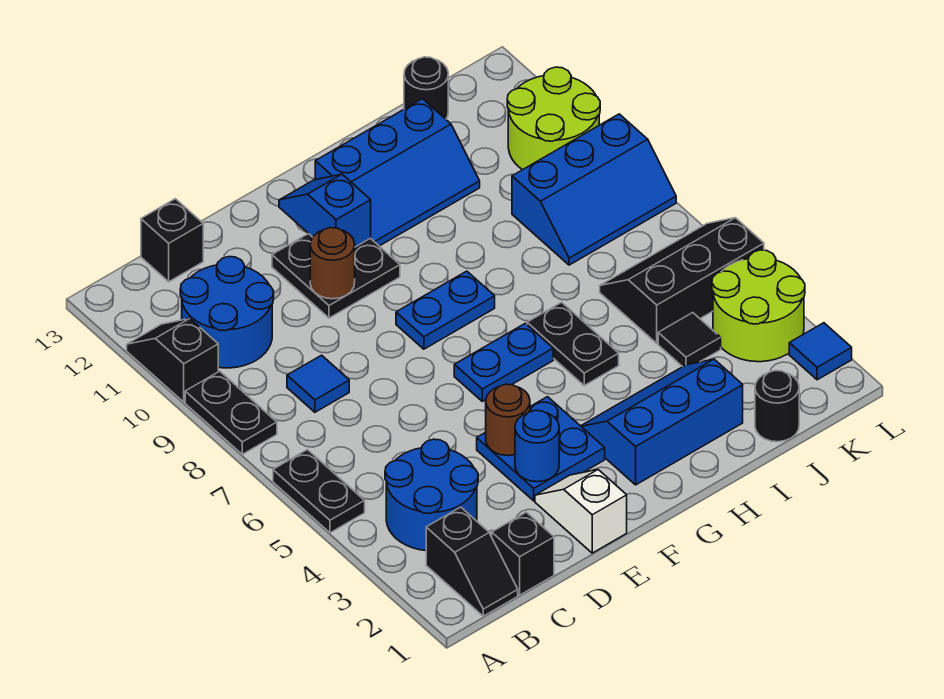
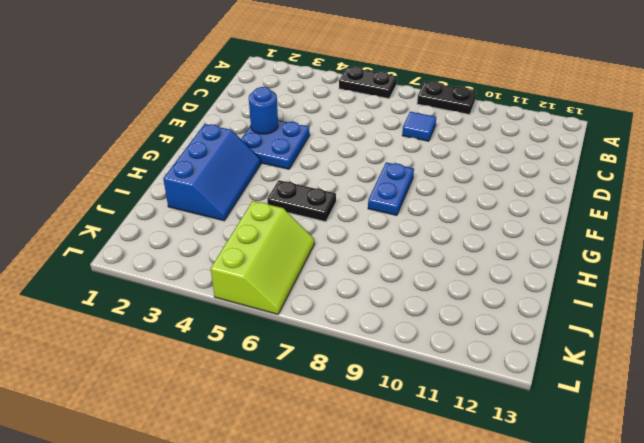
lime 2x3 slope [211,201,315,314] -> black 2x3 slope [600,218,764,343]
none -> black 1x2 slope [127,318,218,402]
none -> black 1x2 slope [426,507,518,616]
none -> blue 2x2 round brick [385,439,478,551]

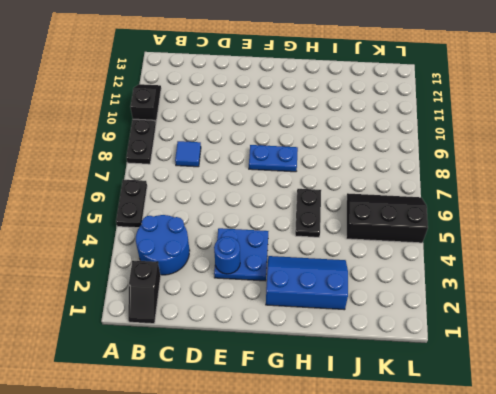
none -> blue 2x2 round brick [180,257,274,368]
none -> black 1x1 brick [492,512,554,595]
none -> black 1x1 brick [141,199,203,282]

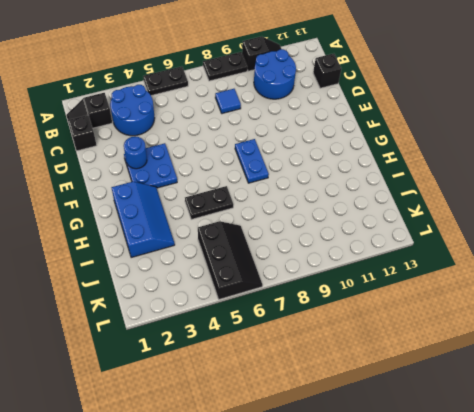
none -> white 1x2 slope [535,470,627,553]
none -> black 2x2 plate [272,234,400,318]
none -> blue 1x2 plate [454,323,553,401]

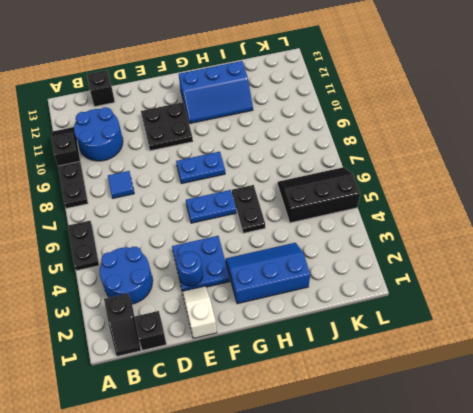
none -> black 1x1 round brick [755,371,799,442]
none -> black 1x1 tile [658,313,721,367]
none -> blue 2x3 slope [512,114,676,265]

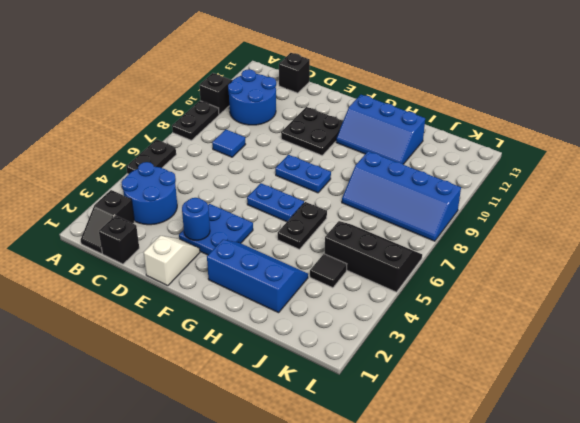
blue 2x4 slope [342,151,461,241] -> blue 2x3 slope [512,114,676,265]
none -> black 1x1 round brick [755,371,799,442]
none -> black 1x1 round brick [404,57,448,119]
none -> lime 2x2 round brick [712,250,805,362]

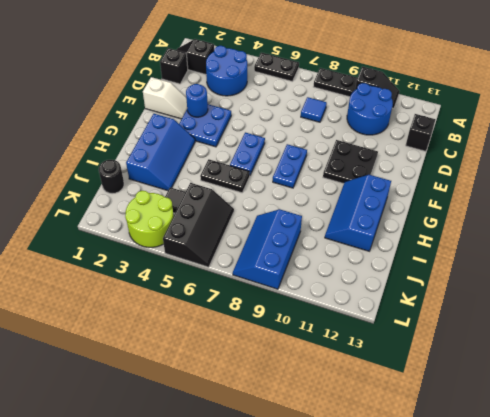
none -> black 1x1 round brick [404,57,448,119]
none -> lime 2x2 round brick [507,67,600,170]
none -> blue 1x1 tile [789,323,852,380]

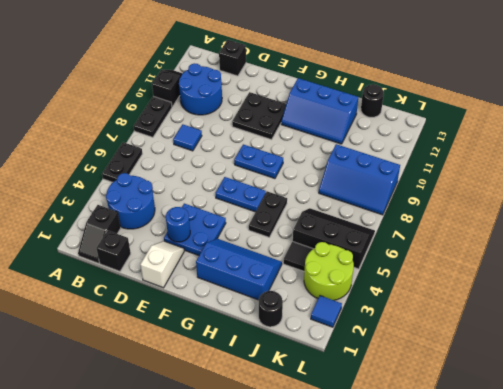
none -> lime 2x2 round brick [507,67,600,170]
none -> brown 1x1 round brick [486,384,530,456]
none -> brown 1x1 round brick [310,228,355,299]

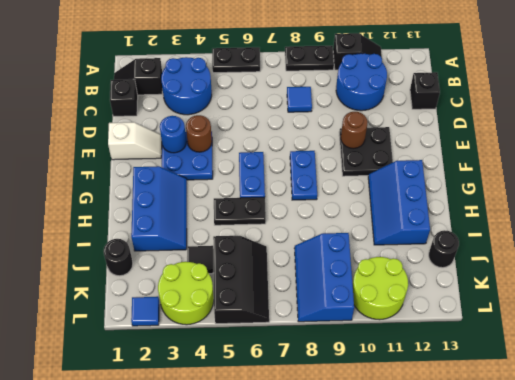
none -> blue 1x2 slope [279,174,371,247]

